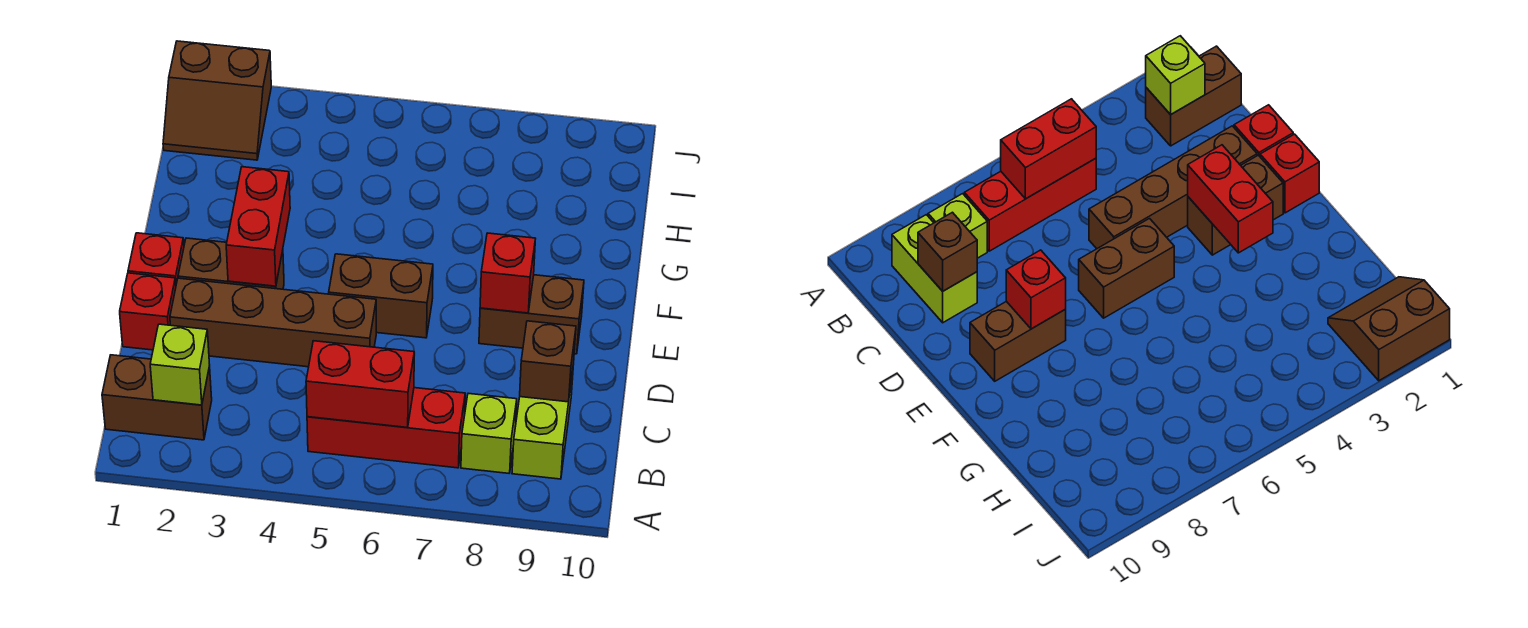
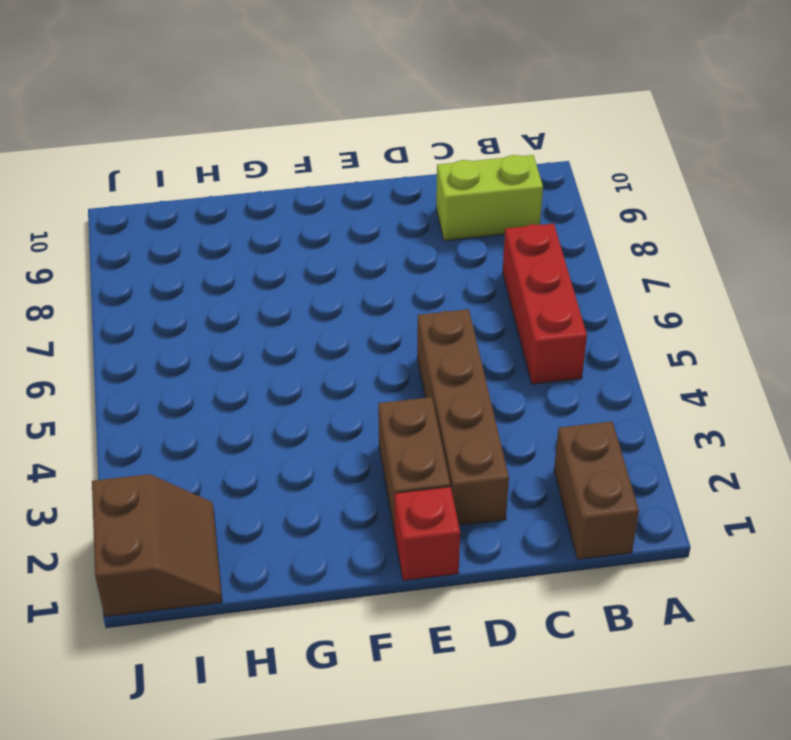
none -> lime 1x1 brick [461,393,517,473]
none -> red 1x1 brick [120,273,176,350]
none -> brown 1x2 brick [329,254,433,338]

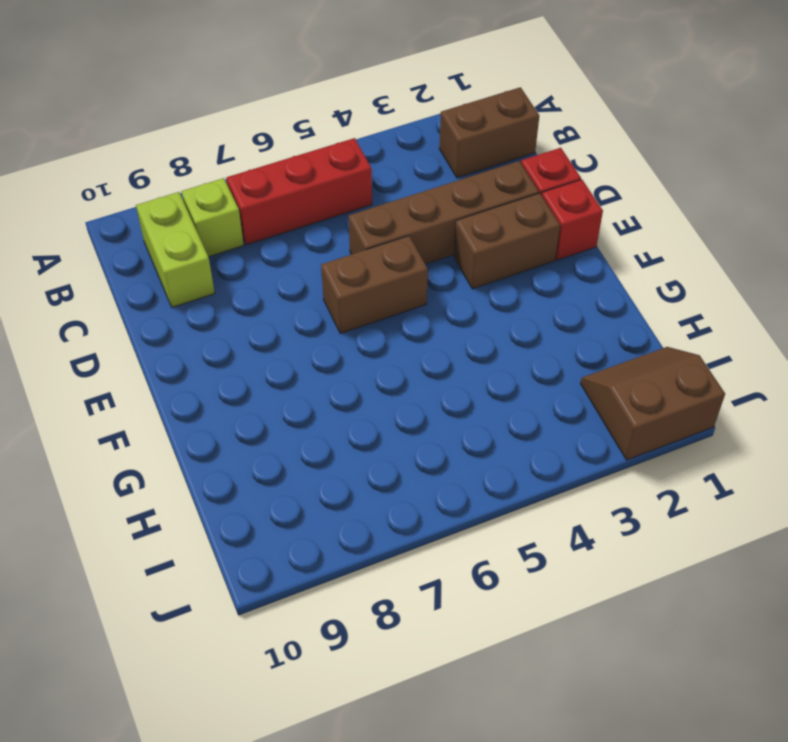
none -> brown 1x2 brick [479,275,584,354]
none -> lime 1x1 brick [150,324,210,405]
none -> red 1x2 brick [306,341,414,427]

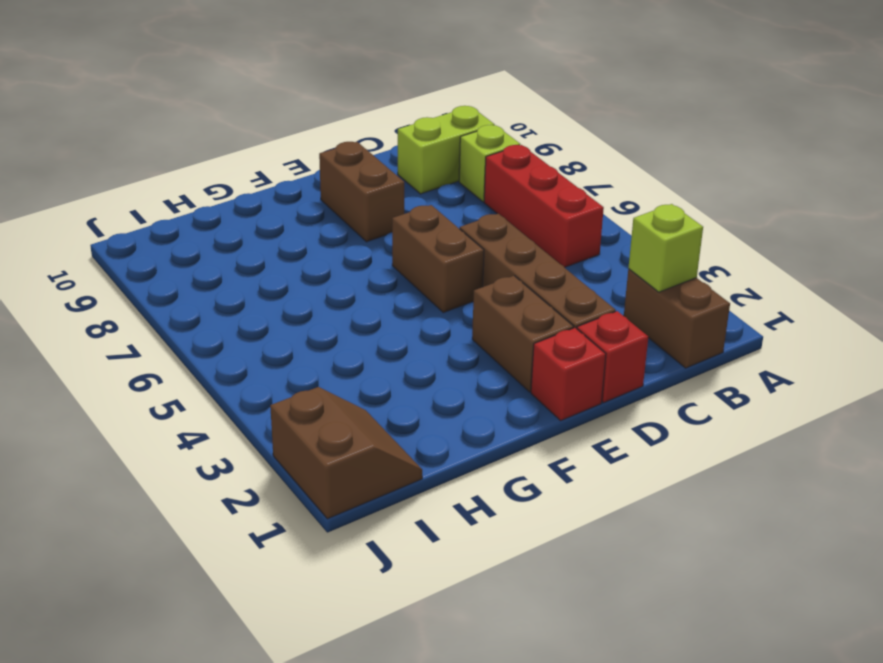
none -> red 1x2 brick [306,341,414,427]
none -> brown 1x1 brick [520,321,576,402]
none -> red 1x2 brick [226,167,290,286]

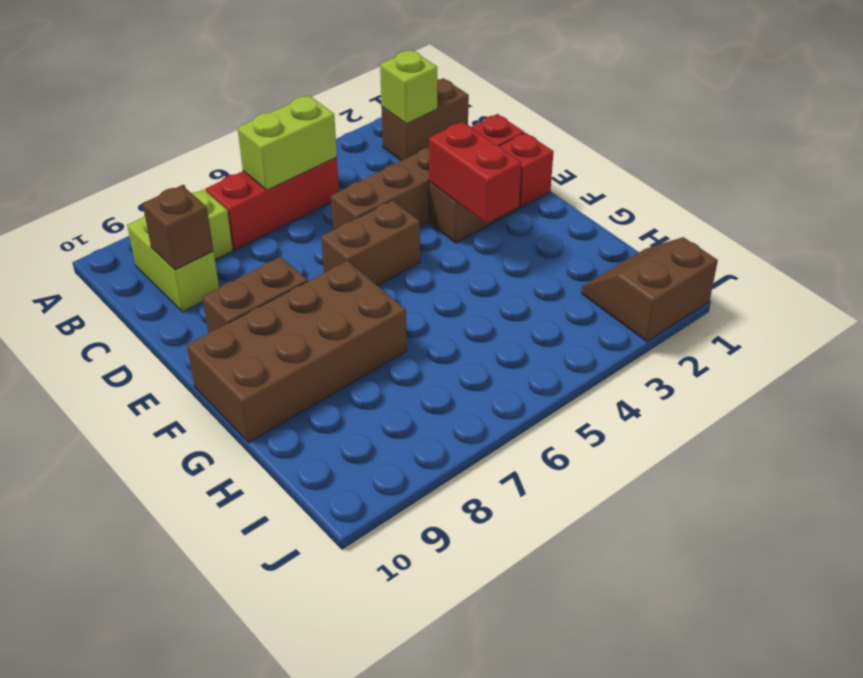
lime 1x2 brick [238,96,337,190] -> red 1x2 brick [306,341,414,427]
brown 2x4 brick [187,261,407,443] -> none
none -> red 1x1 brick [480,233,536,313]

